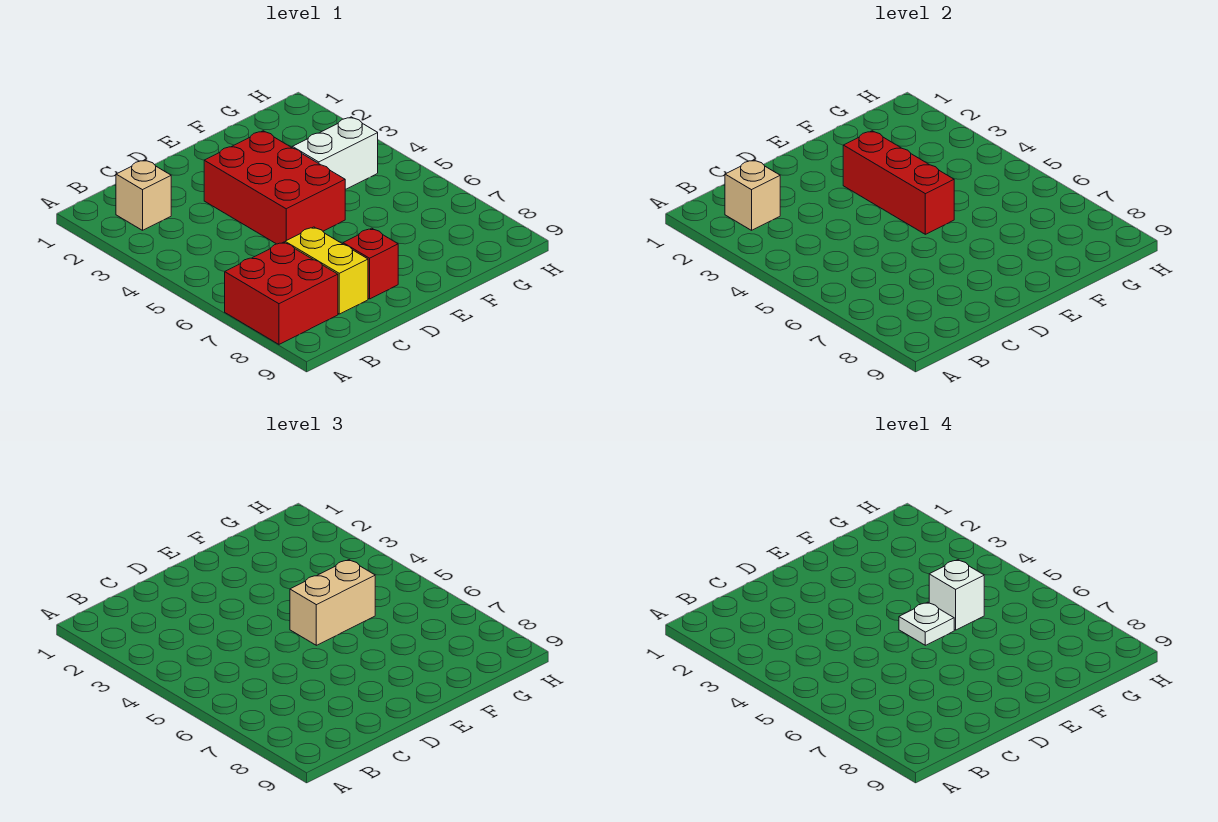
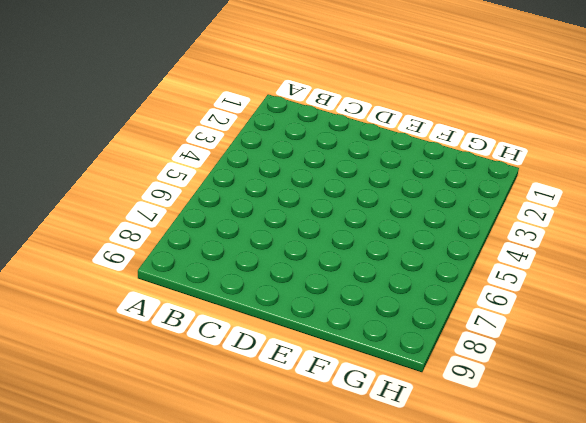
none -> red 2x2 brick [225,242,338,344]
none -> tan 1x1 brick [116,160,171,230]

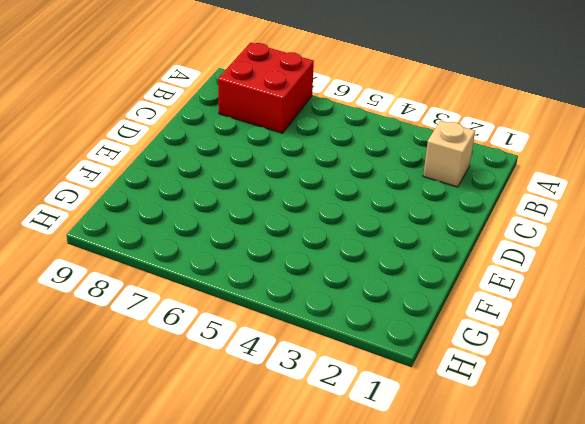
none -> yellow 1x2 brick [285,227,368,314]
none -> red 2x3 brick [204,131,345,244]

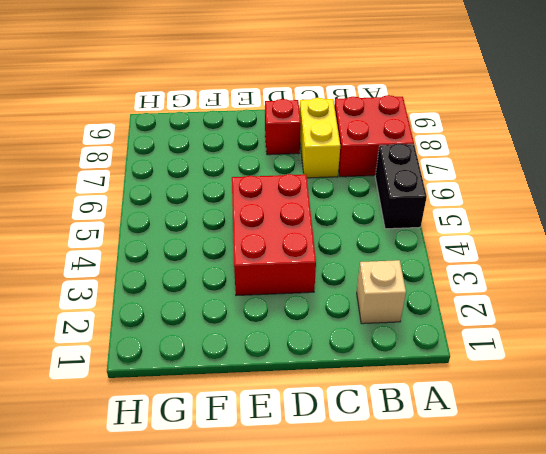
black 1x2 brick [375,144,427,229] -> none
none -> white 1x2 brick [292,117,378,190]
none -> tan 1x1 brick [725,160,780,230]

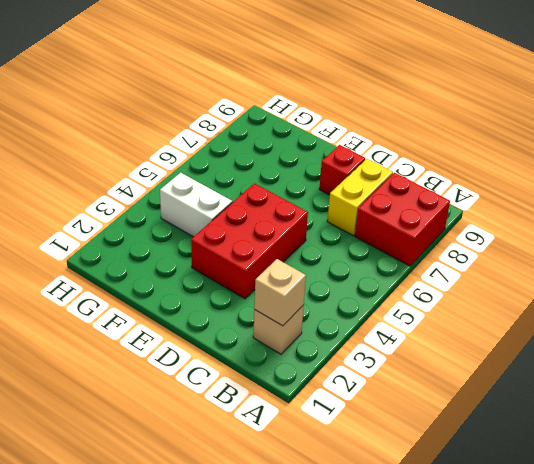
none -> red 1x3 brick [843,131,954,234]
none -> tan 1x2 brick [290,560,375,645]

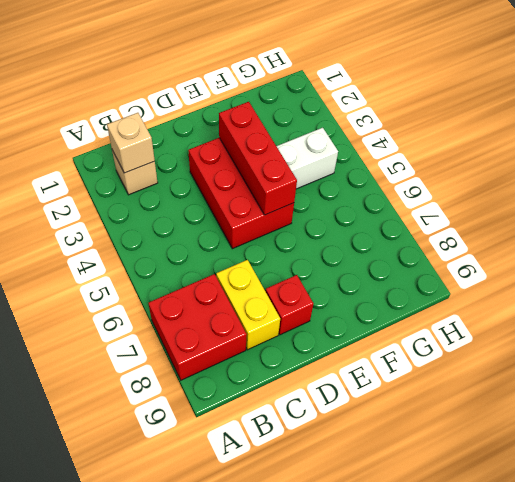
none -> tan 1x2 brick [290,560,375,645]
none -> white 1x1 plate [899,602,954,645]

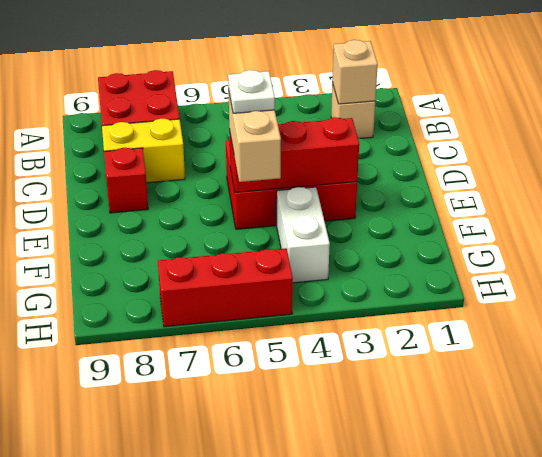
red 1x3 brick [158,248,293,327] -> none
none -> white 1x1 brick [929,560,984,630]

